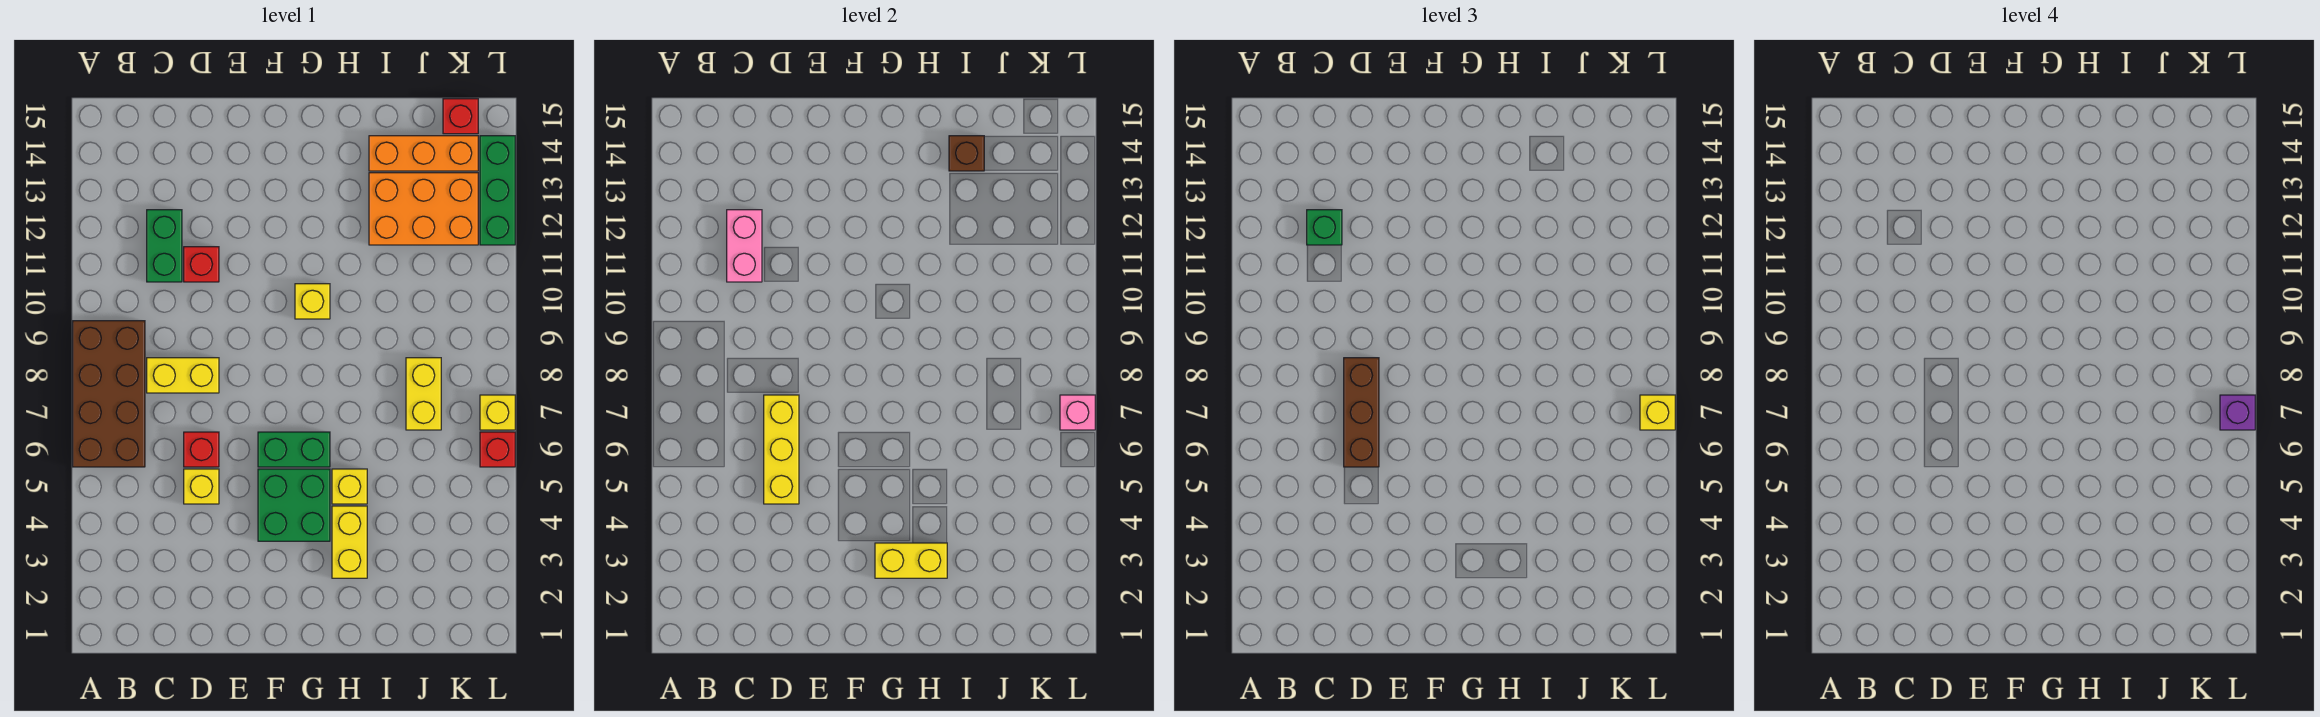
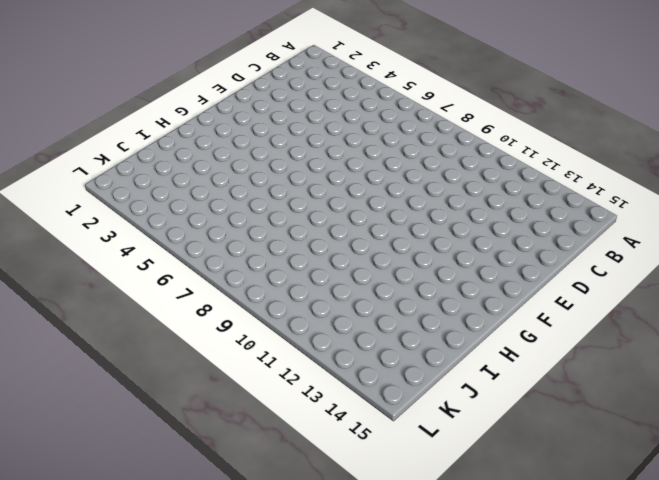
none -> brown 2x4 brick [73,321,145,467]
none -> yellow 1x2 brick [147,358,219,393]
none -> green 1x2 brick [147,210,182,282]

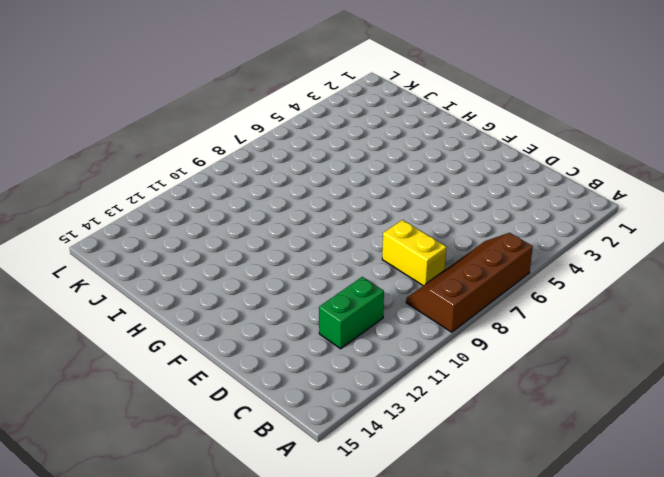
brown 2x4 slope [406,233,533,332] -> brown 2x4 brick [73,321,145,467]
none -> yellow 1x1 brick [184,469,219,504]
none -> red 1x1 brick [184,432,219,467]
none -> red 1x1 brick [184,247,219,282]

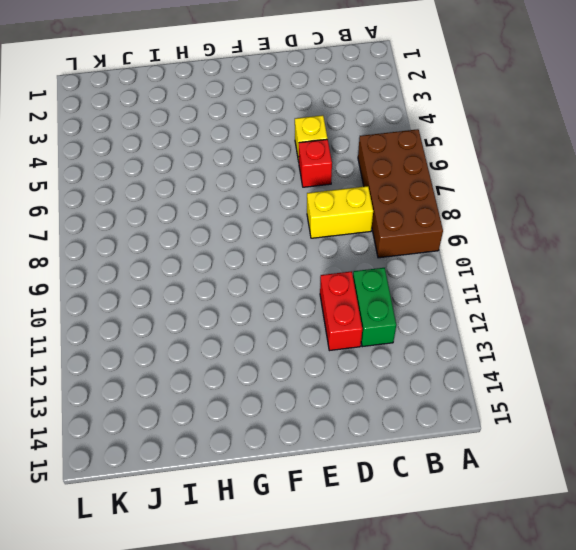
red 1x2 brick [320,271,362,351] -> red 1x1 brick [184,247,219,282]
none -> green 2x2 brick [258,469,330,541]
none -> green 1x2 brick [258,432,330,467]
none -> yellow 1x1 brick [295,284,330,319]

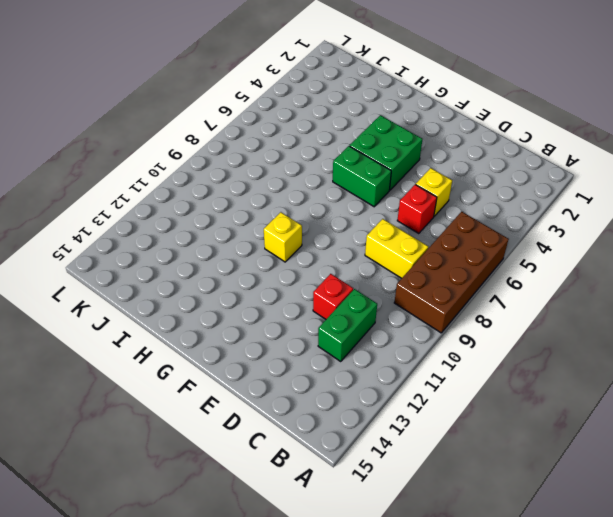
none -> yellow 1x2 brick [332,506,367,578]
none -> yellow 1x1 brick [332,469,367,504]
none -> orange 2x3 brick [369,173,478,245]

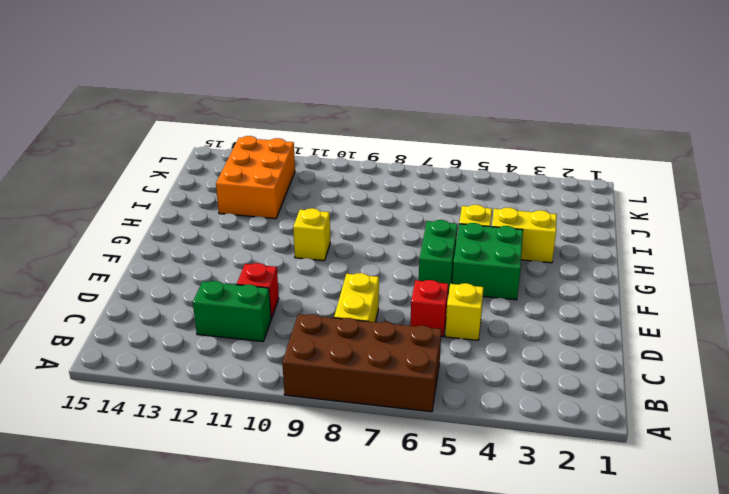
none -> orange 1x3 brick [369,136,478,171]
none -> yellow 1x2 brick [406,358,441,430]
none -> red 1x1 brick [443,99,478,134]

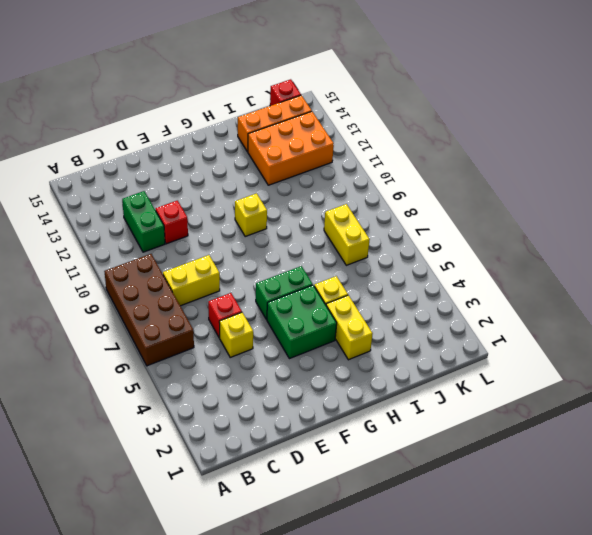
none -> red 1x1 brick [480,432,515,467]
none -> yellow 1x1 brick [480,395,515,430]
none -> green 1x3 brick [480,136,515,245]

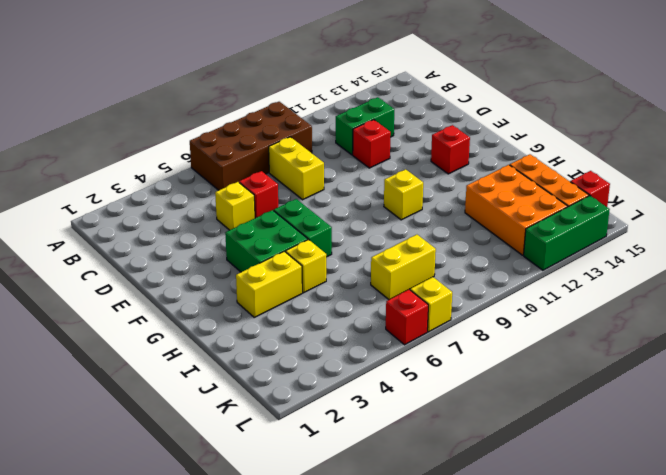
red 1x1 brick [431,125,470,174] -> none
none -> pink 1x2 brick [727,210,762,282]
none -> yellow 1x3 brick [764,395,799,504]
none -> yellow 1x2 brick [875,543,947,578]

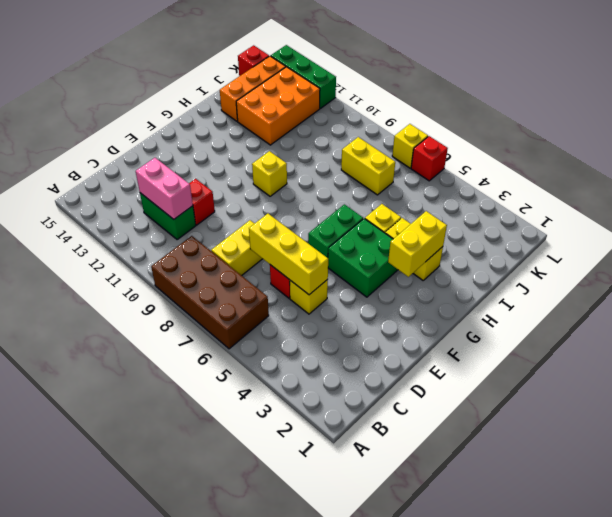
none -> brown 1x1 brick [949,136,984,171]
none -> pink 1x1 brick [1060,395,1095,430]
none -> green 1x1 brick [1307,210,1342,245]

